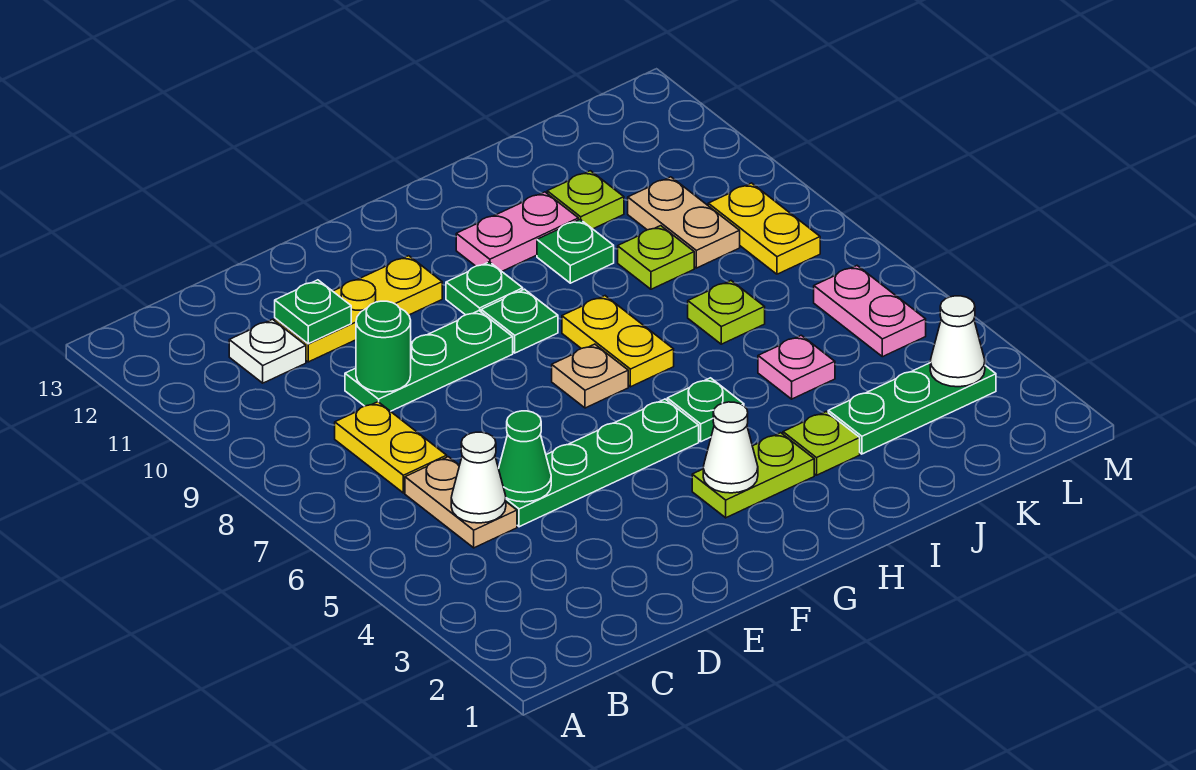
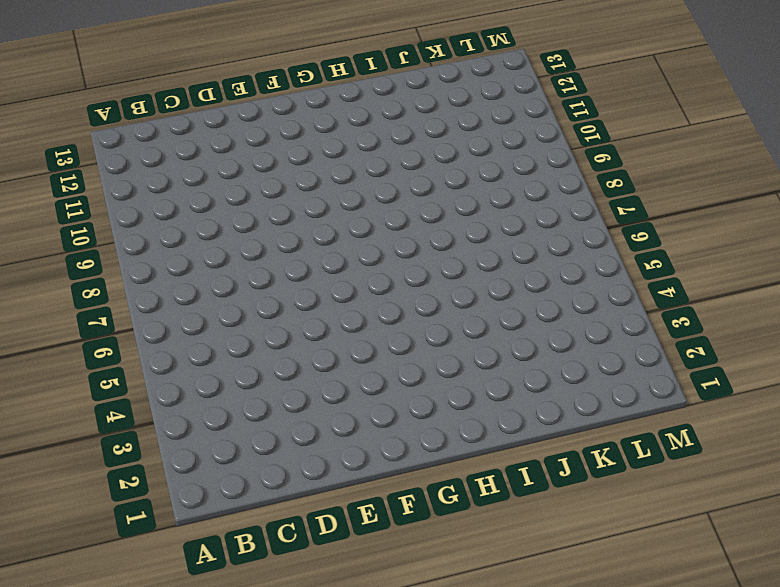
none -> tan 1x2 plate [405,457,517,548]
none -> yellow 1x2 plate [335,402,447,493]
none -> white 1x1 plate [229,319,306,383]

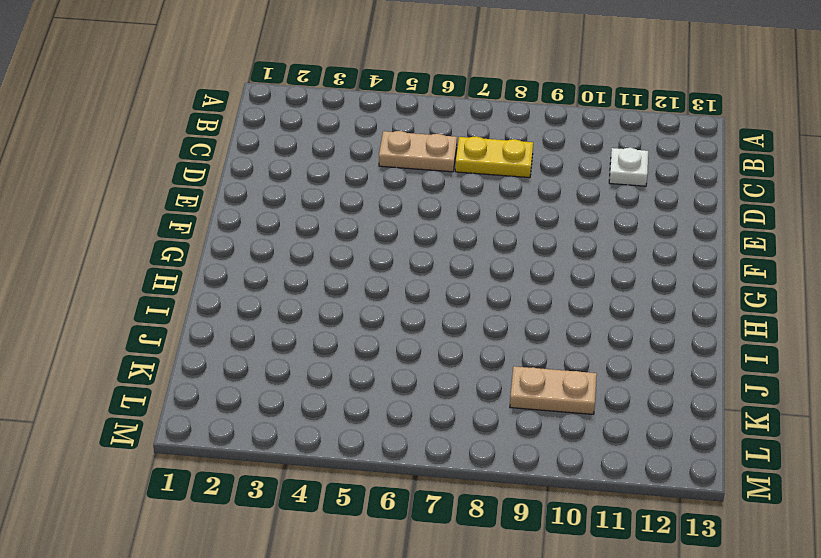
none -> green 1x4 plate [506,399,699,527]
none -> green 1x3 plate [345,311,513,411]
none -> yellow 1x3 plate [275,256,442,362]

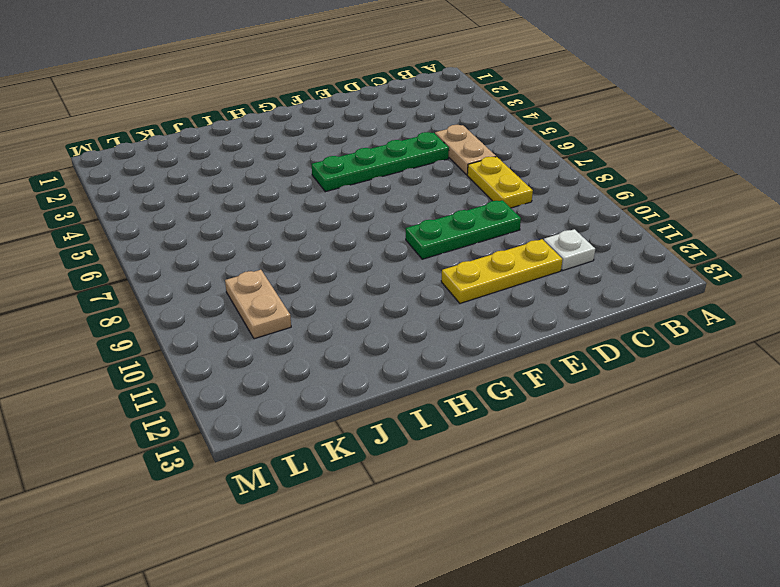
none -> lime 1x2 plate [692,433,814,518]
none -> tan 1x1 plate [552,344,628,408]
none -> green 1x1 plate [481,289,558,353]

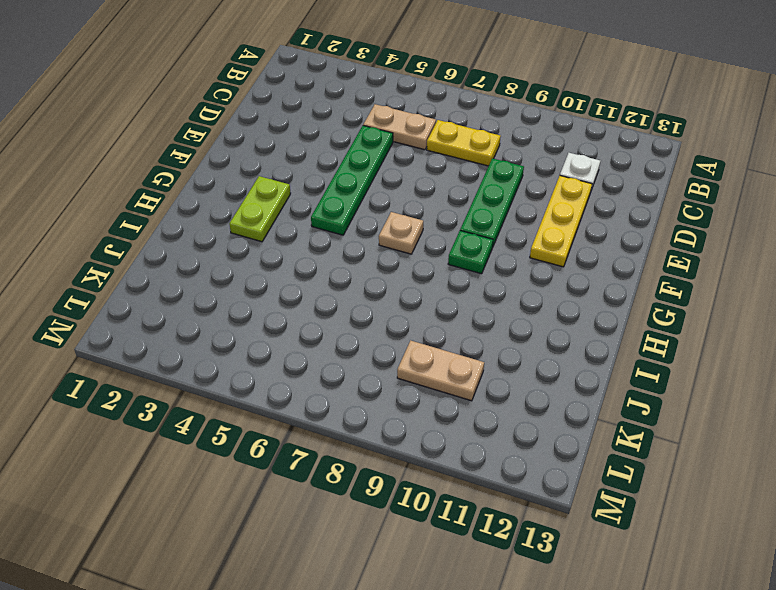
none -> green 1x1 plate [446,262,523,315]
none -> green 1x1 plate [667,378,744,442]
none -> yellow 1x2 plate [562,296,674,387]

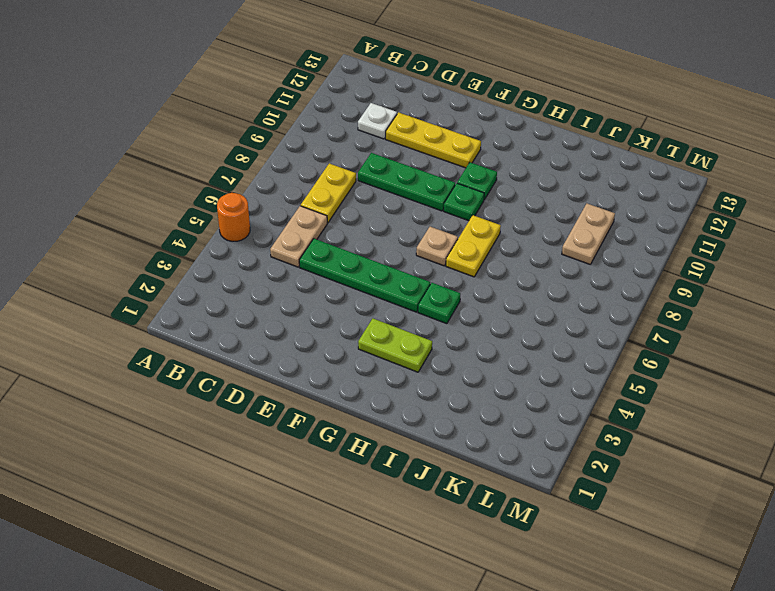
orange 1x1 round brick [217,193,250,241] -> none
none -> pink 1x2 plate [456,192,578,271]
none -> lime 1x1 plate [783,412,860,475]
none -> green 1x1 plate [537,219,614,283]

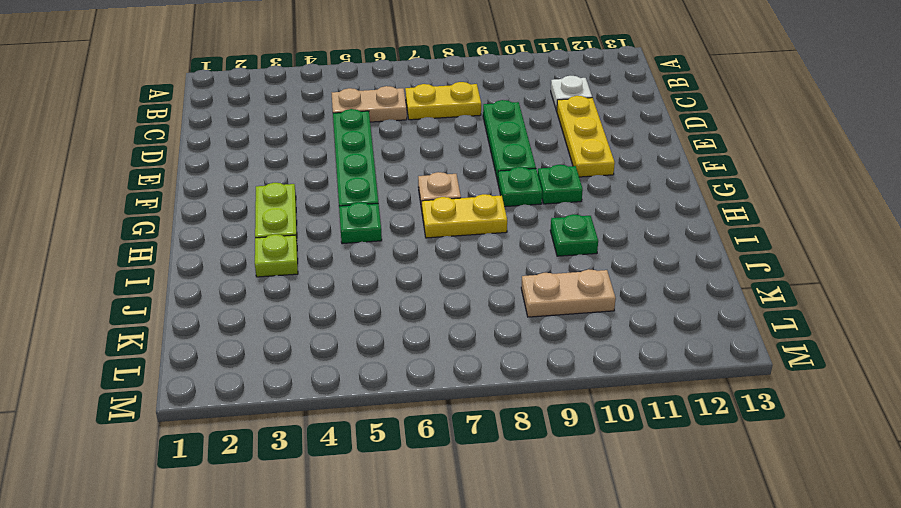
none -> pink 1x2 plate [456,192,578,271]
none -> green 1x3 plate [828,363,996,454]
none -> pink 1x1 plate [758,335,835,399]

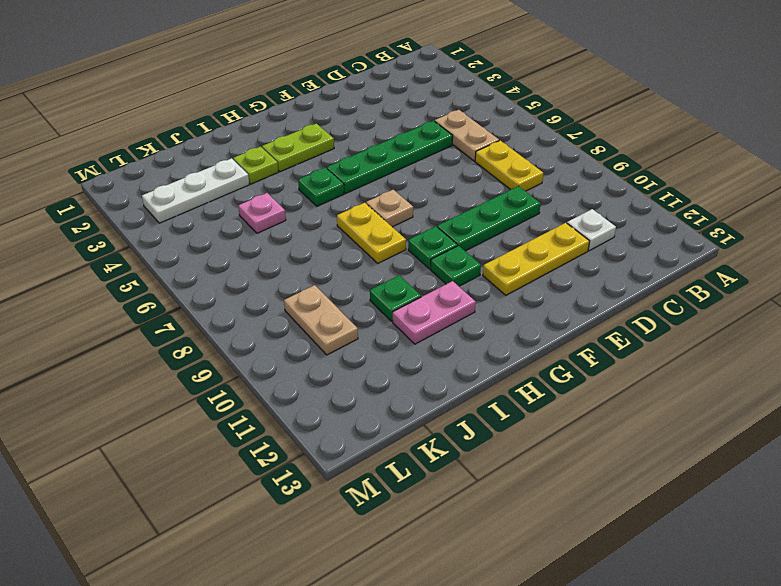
white 1x3 plate [142,158,249,223] -> green 1x3 plate [828,363,996,454]
none -> lime 1x1 plate [688,281,765,344]
none -> lime 1x1 plate [618,226,694,289]
none -> lime 1x1 plate [547,171,624,229]

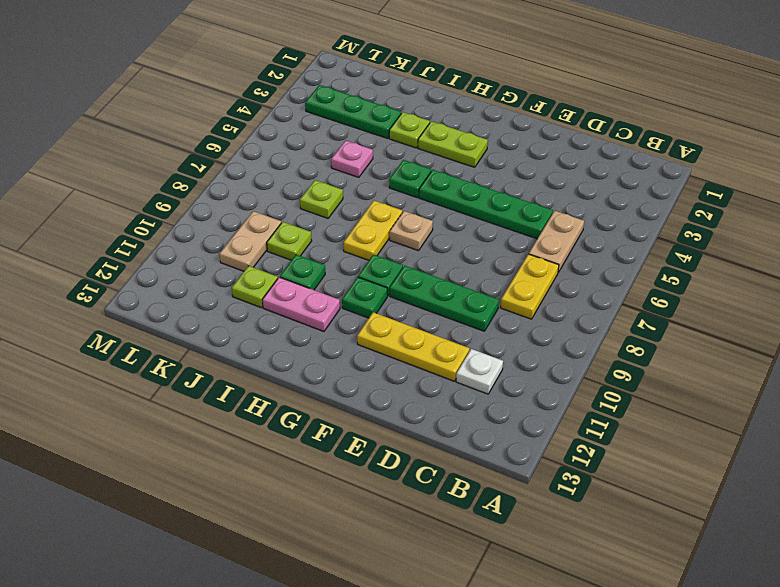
none -> pink 1x2 plate [814,266,926,357]
none -> yellow 1x2 plate [708,183,820,274]
none -> white 1x1 cone [451,432,506,523]

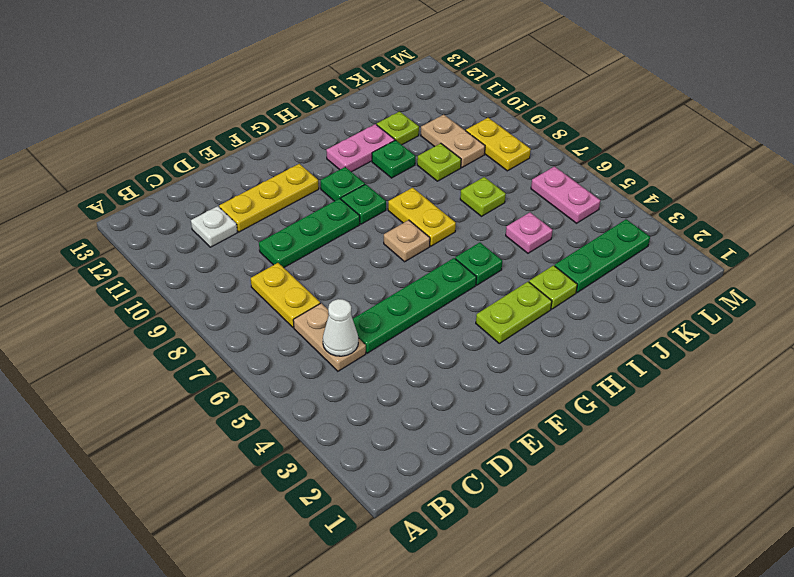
none -> green 1x1 cone [499,411,551,502]
none -> green 1x1 round brick [356,301,411,392]
none -> green 1x1 plate [275,280,351,344]

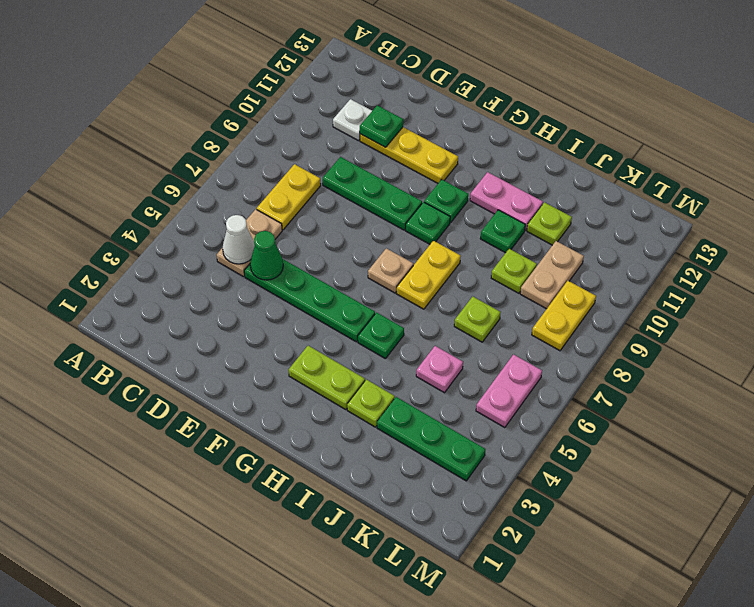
none -> green 1x1 round brick [356,301,411,392]
none -> white 1x1 cone [703,402,758,493]
none -> white 1x1 cone [930,296,985,387]

